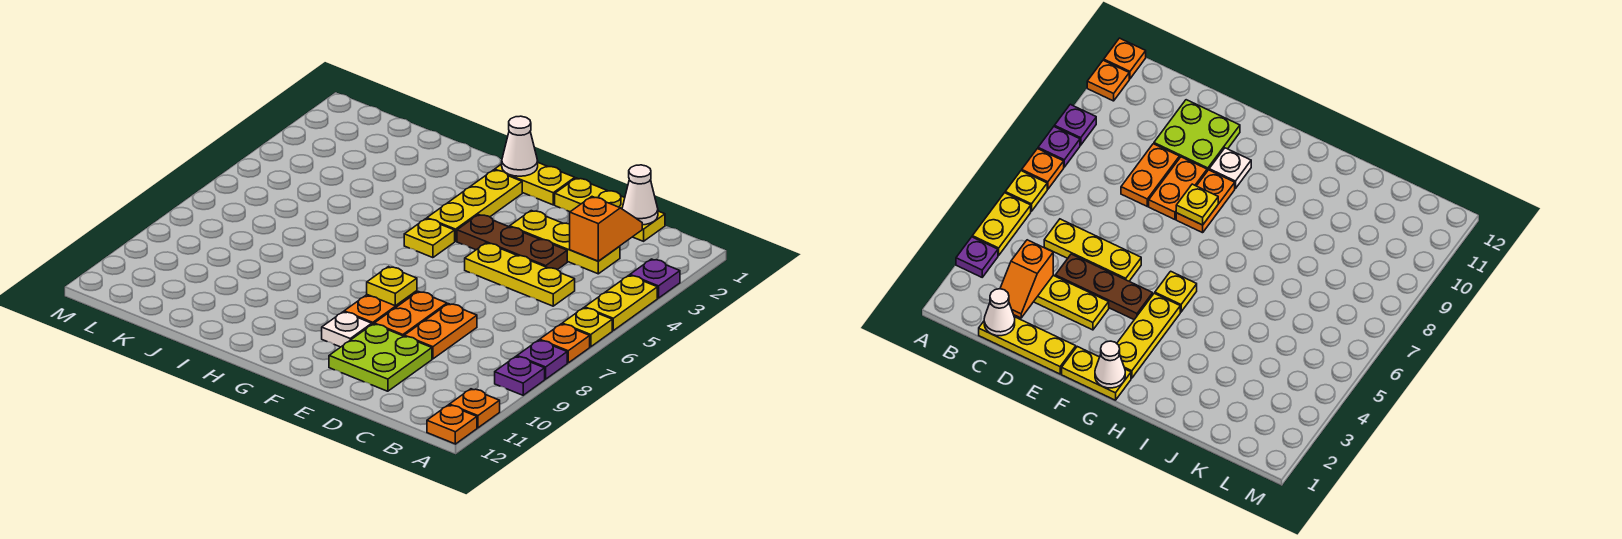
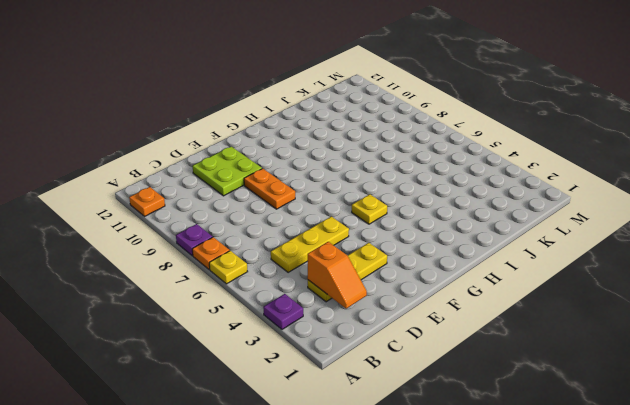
none -> yellow 1x2 plate [585,275,657,330]
none -> purple 1x1 plate [495,356,545,395]
none -> orange 1x1 plate [427,405,477,444]

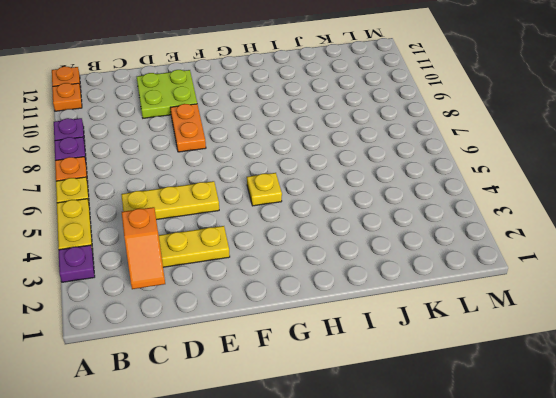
none -> yellow 1x3 plate [555,178,665,241]
none -> brown 1x3 plate [457,215,567,270]
none -> orange 1x2 plate [404,304,477,359]

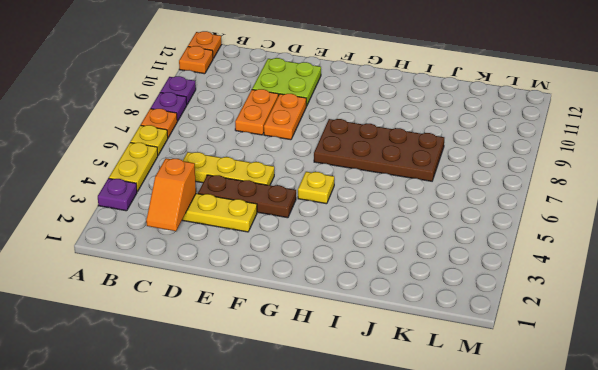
brown 2x4 plate [314,119,444,181] -> none
none -> yellow 1x3 plate [555,178,665,241]
none -> yellow 1x2 plate [495,163,575,205]
none -> orange 1x2 plate [344,291,417,324]

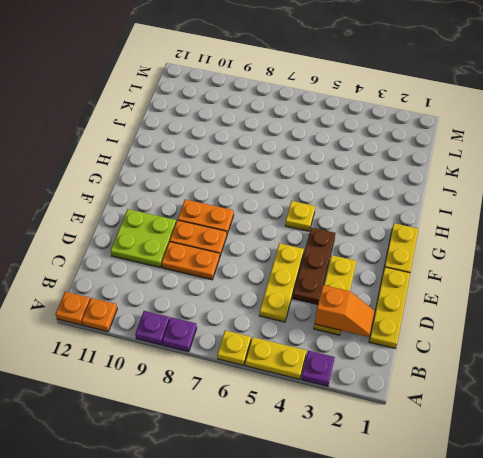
none -> orange 1x1 plate [540,324,590,363]
none -> white 1x1 plate [322,312,372,347]
none -> yellow 1x3 plate [427,170,522,241]

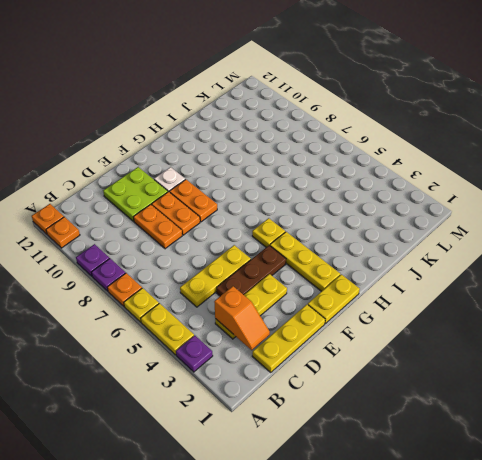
none -> white 1x1 cone [622,165,658,225]
none -> yellow 1x1 plate [367,267,417,306]
none -> white 1x1 cone [502,116,538,176]

